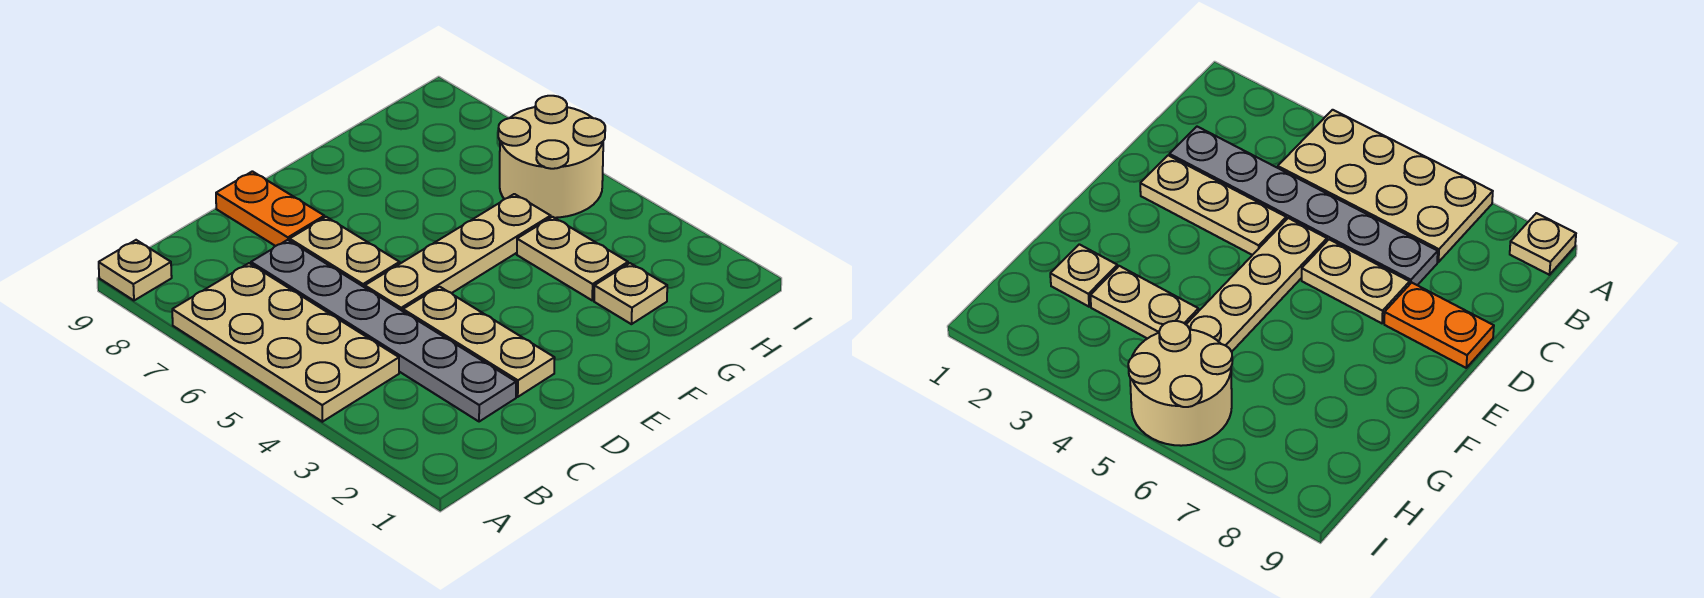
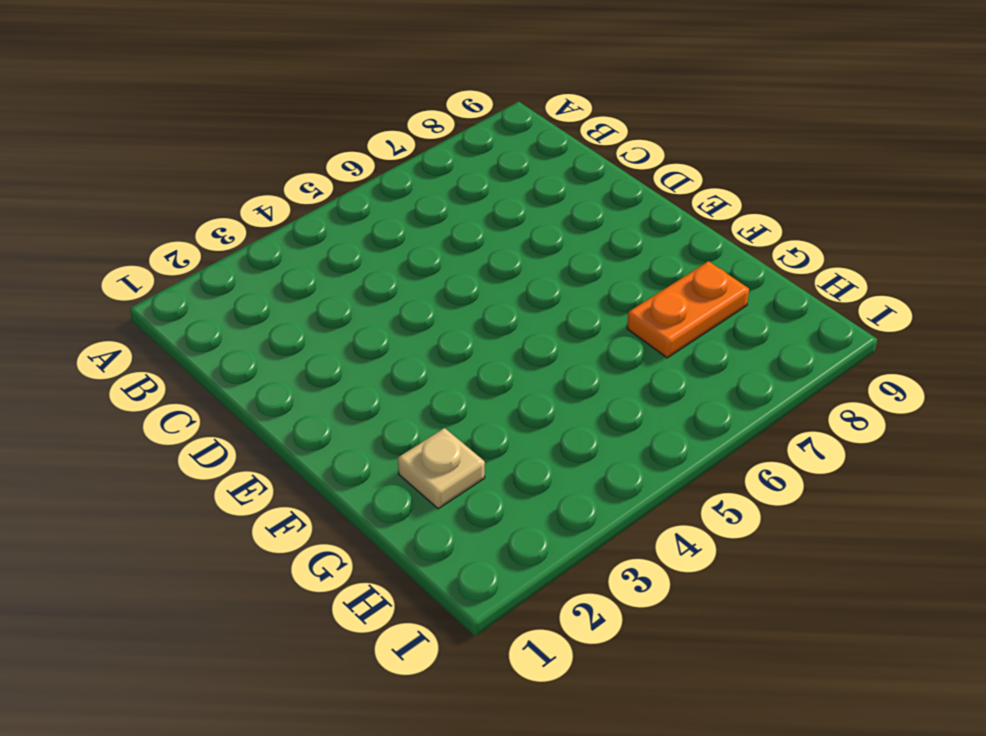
orange 1x2 plate [627,261,749,358] -> orange 1x2 plate moved to [216,171,324,246]
none -> tan 2x4 plate [172,263,399,422]
none -> tan 1x1 plate [99,240,172,300]

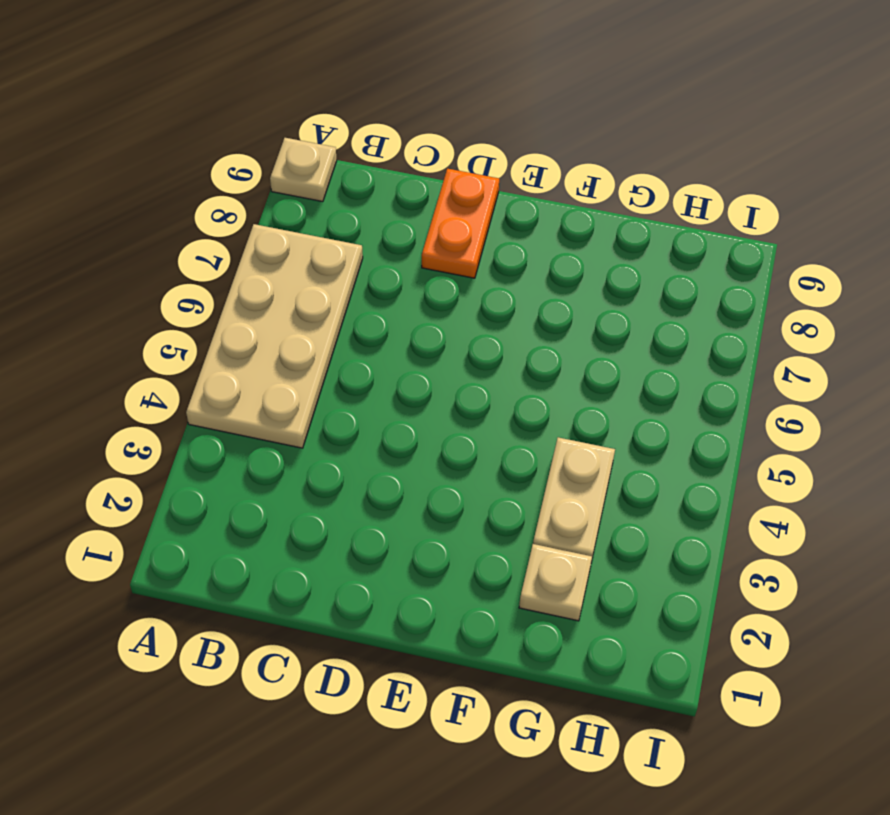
none -> grey 1x6 plate [251,240,516,422]
none -> tan 1x3 plate [403,287,555,397]

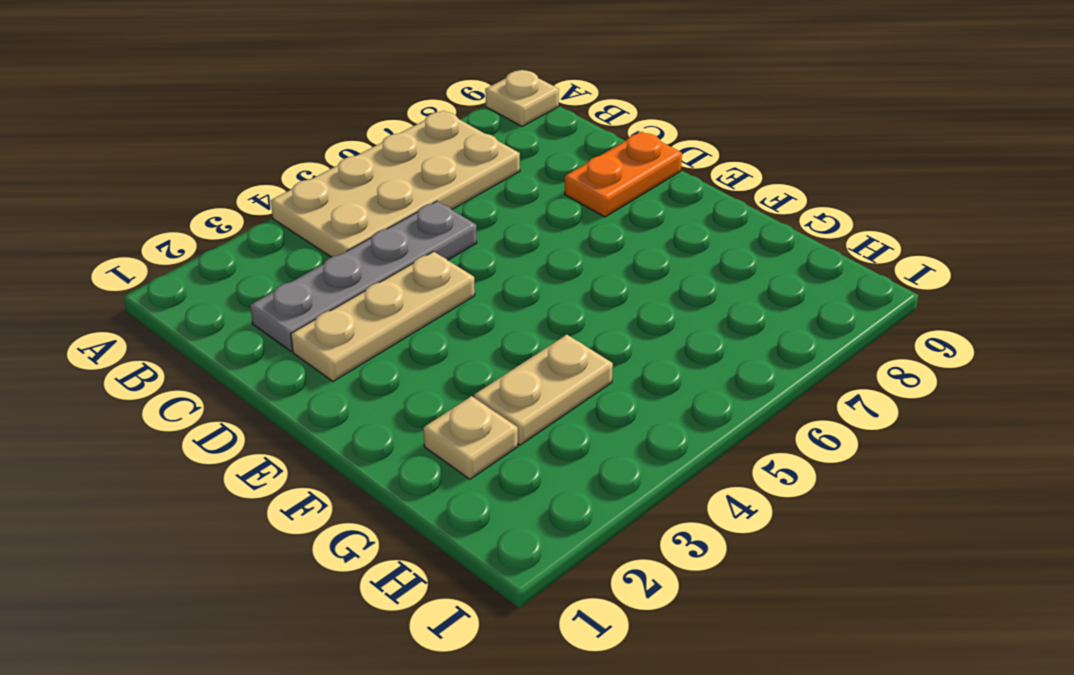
grey 1x4 plate [250,201,477,351] -> grey 1x6 plate [251,240,516,422]
none -> tan 1x4 plate [365,194,551,311]
none -> tan 1x2 plate [290,217,400,287]

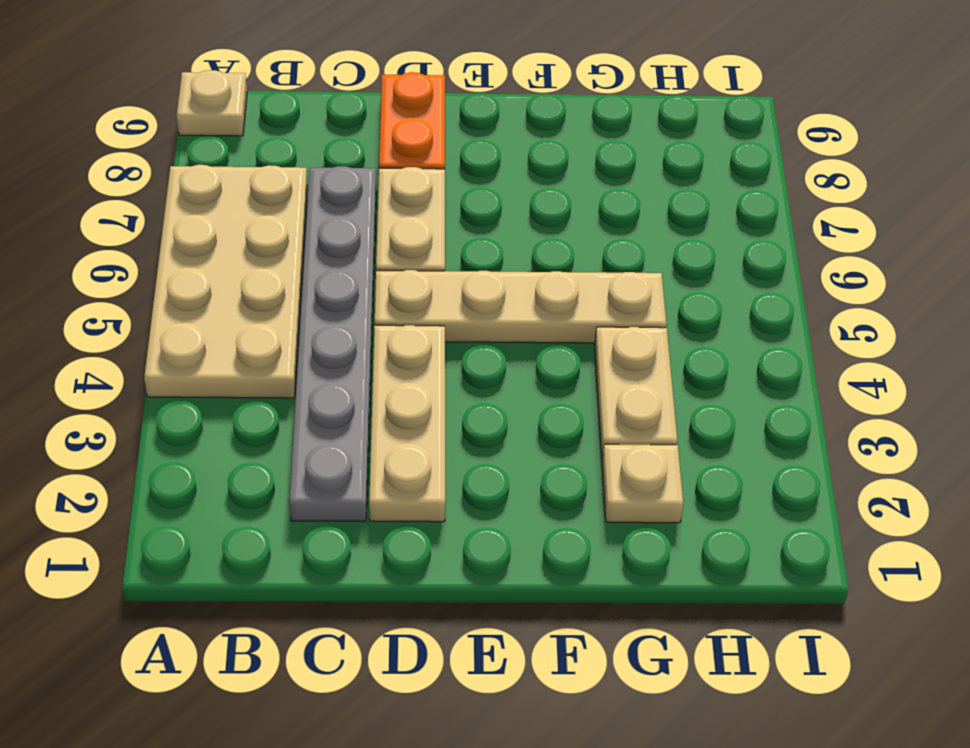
none -> tan 2x2 round brick [498,96,605,218]

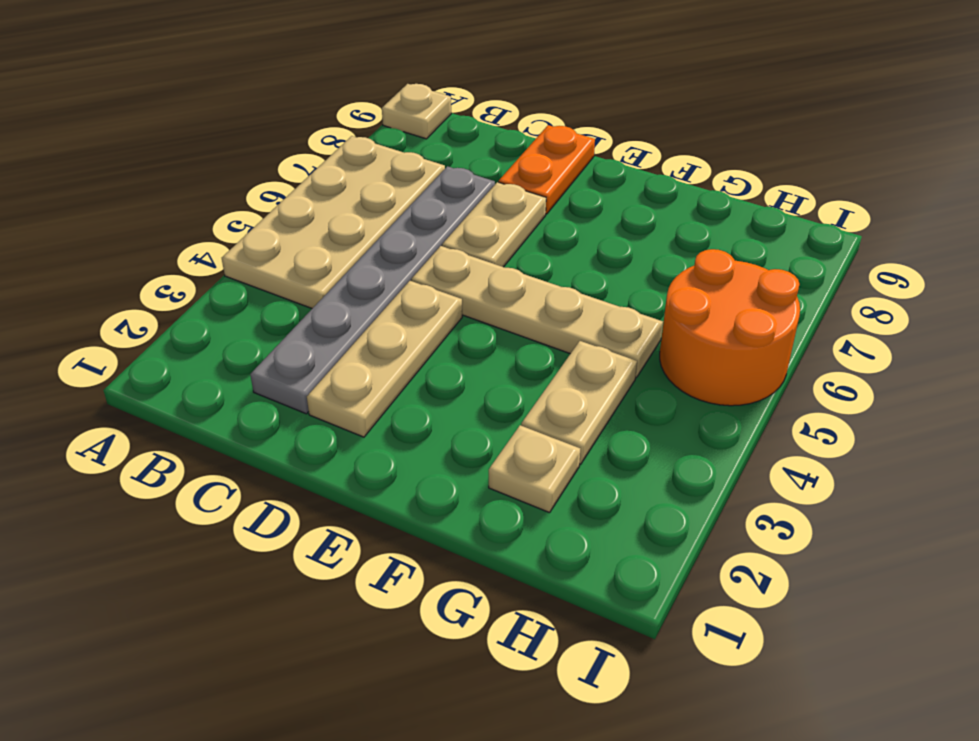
orange 2x2 round brick [660,249,800,406] -> tan 2x2 round brick [498,96,605,218]

